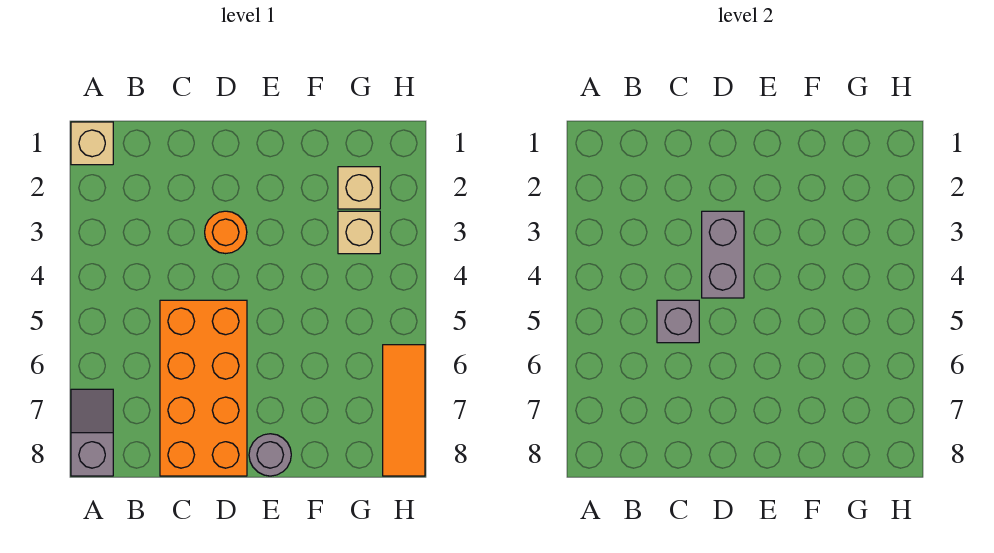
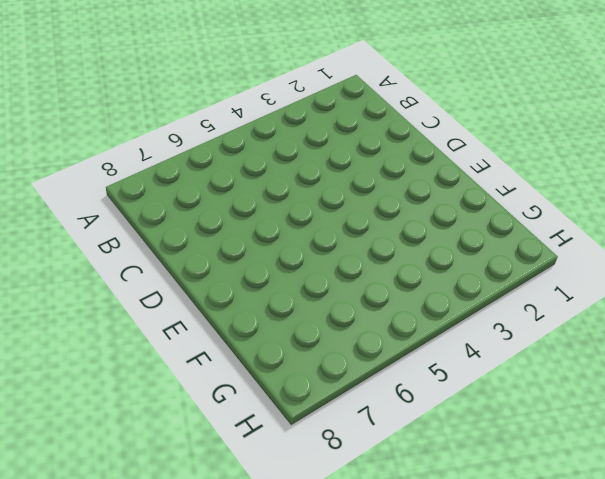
none -> tan 1x1 brick [71,122,113,165]
none -> grey 1x2 slope [71,389,113,476]

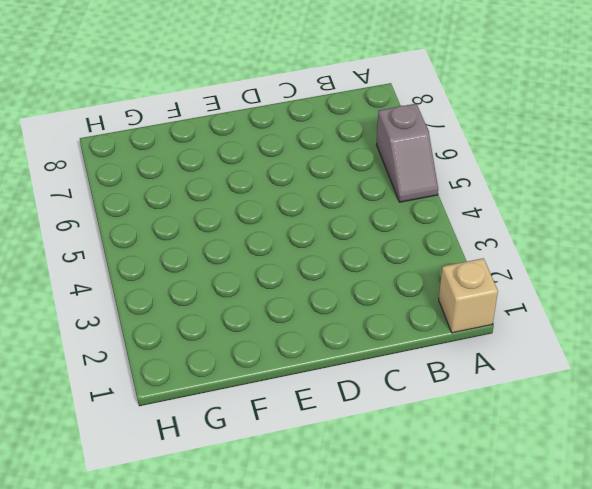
grey 1x2 slope [377,104,438,202] -> grey 1x2 slope moved to [71,389,113,476]
none -> orange 2x4 brick [160,300,247,476]
none -> orange 1x1 round brick [205,211,247,254]

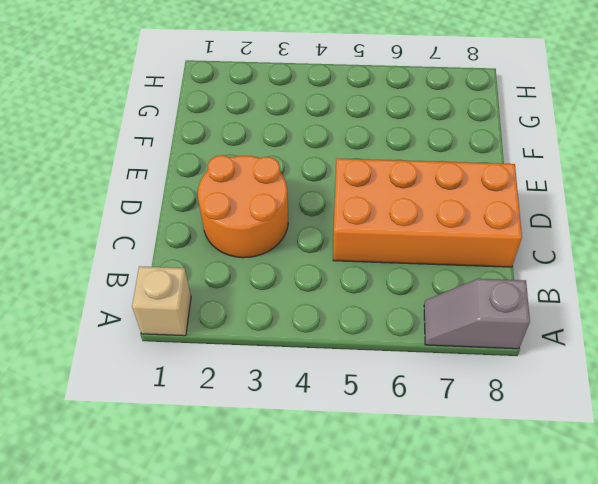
orange 2x2 round brick [198,155,288,258] -> orange 1x1 round brick [205,211,247,254]
none -> grey 1x1 round brick [249,434,291,476]
none -> tan 1x1 brick [338,167,380,209]

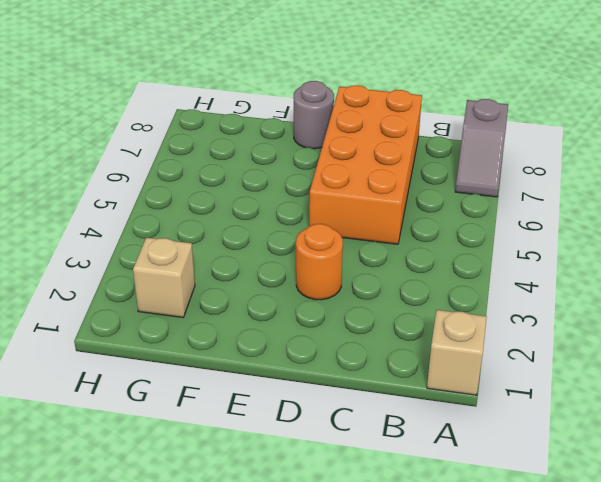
none -> tan 1x1 brick [338,211,380,254]
none -> orange 1x3 tile [383,345,425,476]

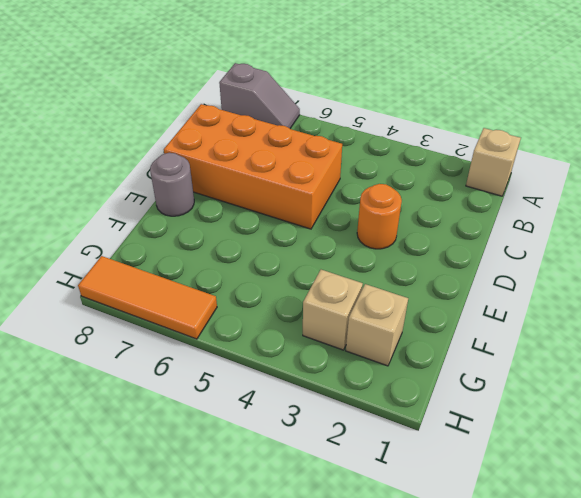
none -> grey 1x1 brick [657,300,699,343]
none -> grey 1x2 brick [702,211,744,298]

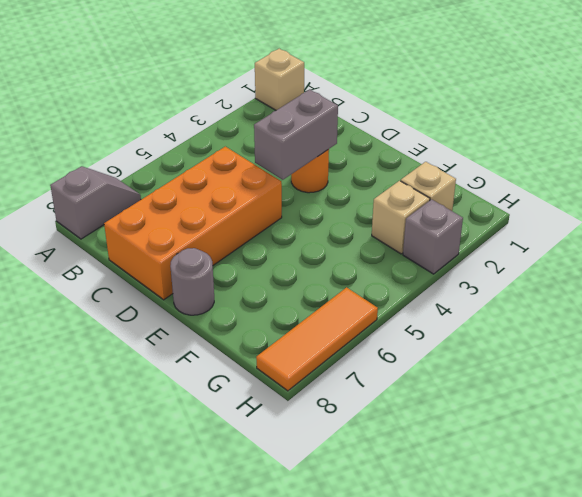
grey 1x1 brick [403,199,463,274] -> grey 1x1 brick moved to [657,300,699,343]

